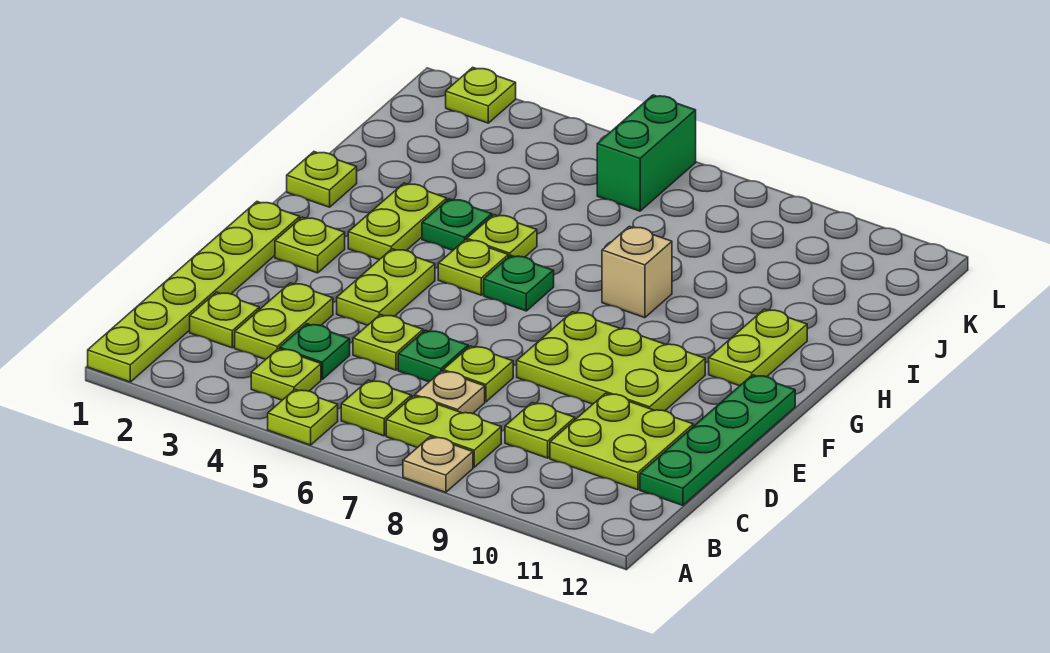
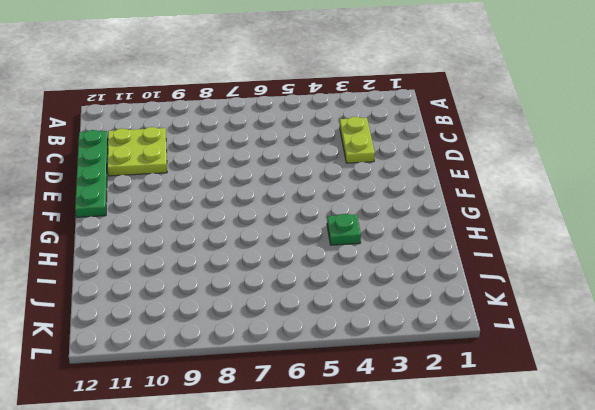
none -> lime 1x6 plate [88,202,300,382]
none -> lime 1x1 plate [268,389,338,445]
none -> tan 1x1 plate [403,437,473,492]

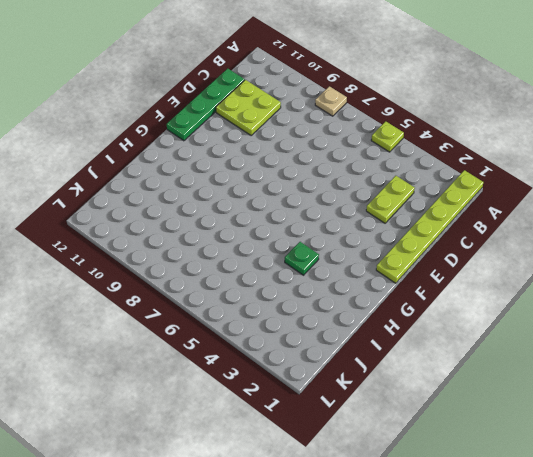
none -> lime 1x1 plate [251,349,321,400]
none -> lime 1x1 plate [341,380,411,436]
none -> lime 1x2 plate [386,396,501,467]

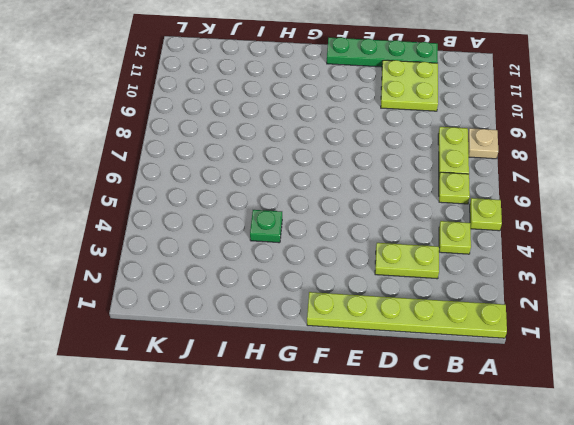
none -> lime 1x1 plate [190,292,259,348]
none -> green 1x1 plate [280,324,350,379]
none -> tan 1x1 plate [415,371,485,414]

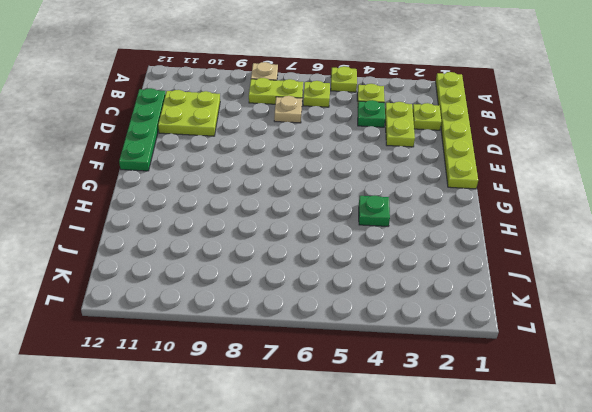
none -> lime 1x1 plate [505,403,575,458]
none -> lime 1x1 plate [353,314,423,370]
none -> green 1x1 plate [398,330,468,382]

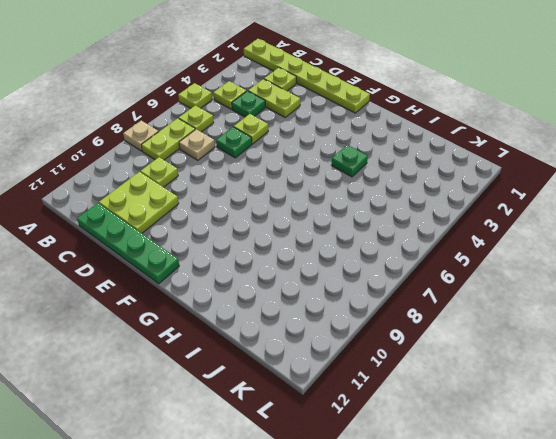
none -> lime 1x1 plate [443,346,513,402]
none -> lime 1x2 plate [337,249,435,325]
none -> lime 2x3 plate [517,312,705,411]

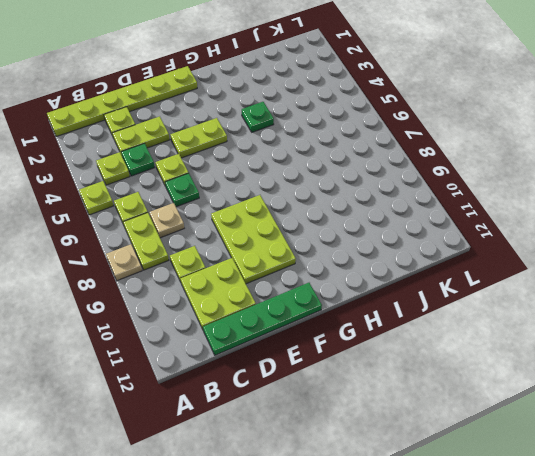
none -> lime 1x1 plate [443,346,513,402]
none -> lime 1x1 plate [275,217,345,273]
none -> lime 1x2 plate [348,183,447,260]

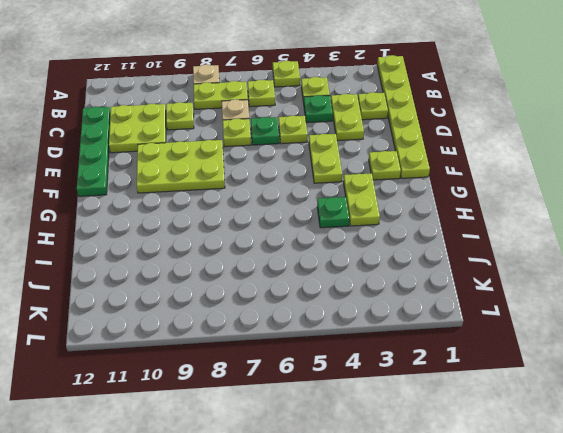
none -> lime 1x1 plate [438,240,508,295]
none -> green 1x1 plate [484,255,554,311]
none -> lime 1x2 plate [709,309,807,386]

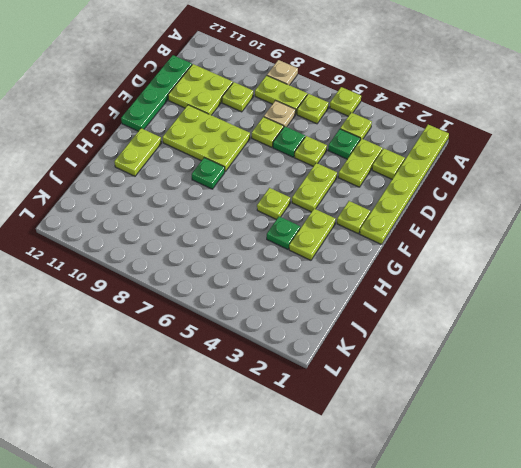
green 1x1 plate [192,158,225,189] -> green 1x1 plate moved to [484,255,554,311]
none -> lime 1x1 plate [287,152,357,207]
none -> lime 1x1 plate [467,215,537,257]
none -> tan 1x1 brick [602,226,672,318]

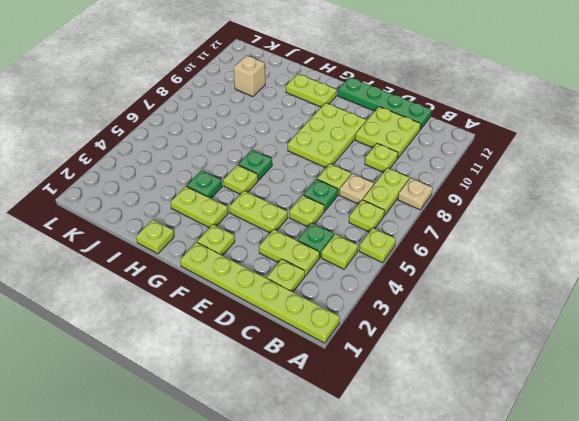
tan 1x1 brick [234,56,265,97] -> tan 1x1 brick moved to [602,226,672,318]
none -> lime 1x1 plate [467,215,537,257]
none -> green 1x2 brick [597,95,696,211]
none -> lime 1x1 plate [446,67,516,123]

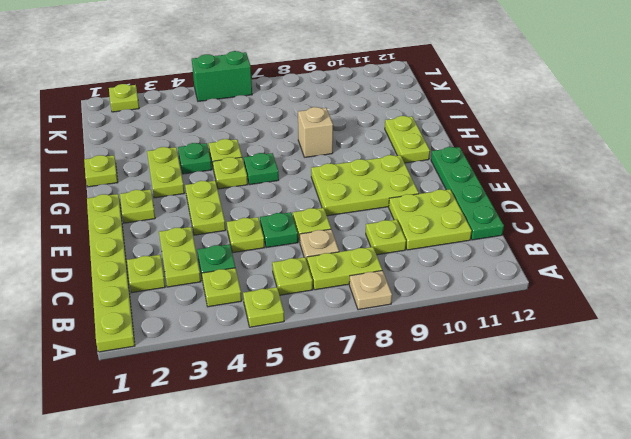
green 1x2 brick [192,51,252,101] -> green 1x2 brick turned to [597,95,696,211]

